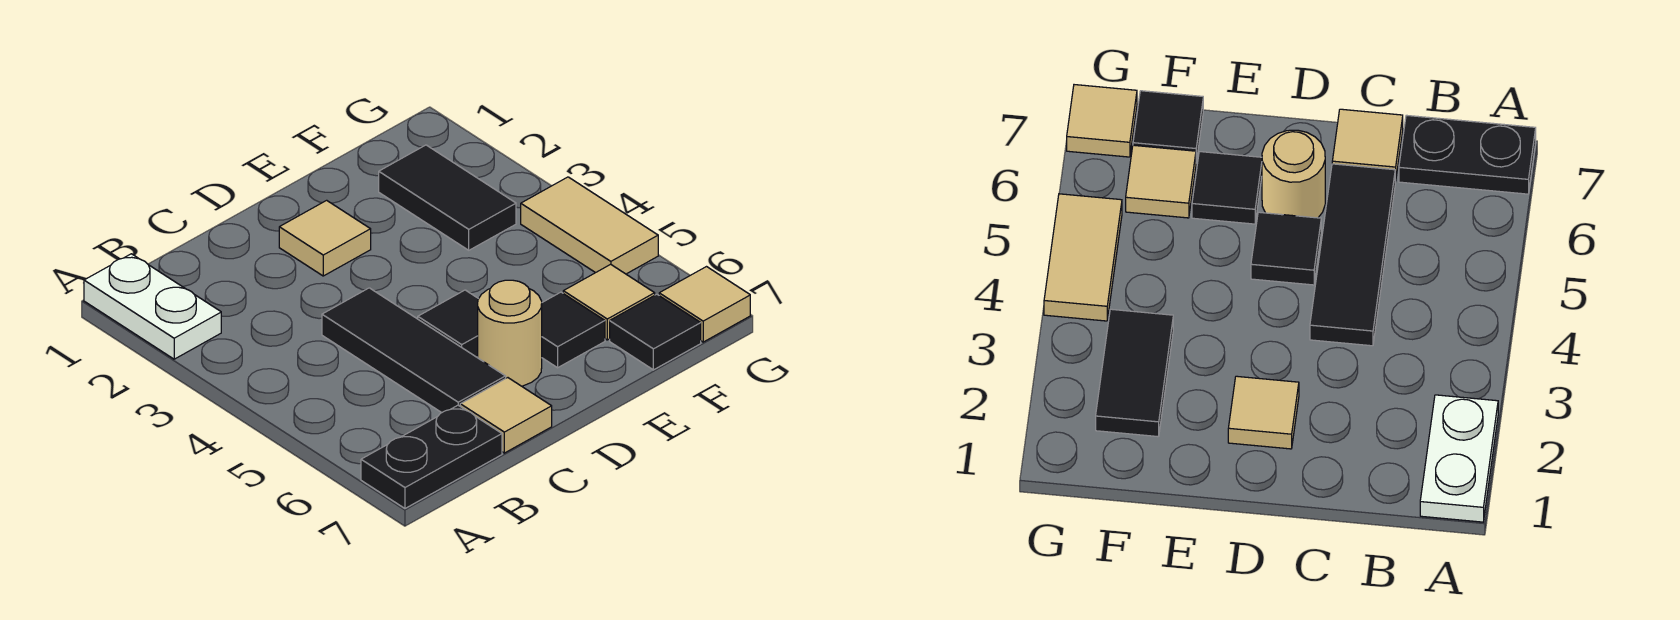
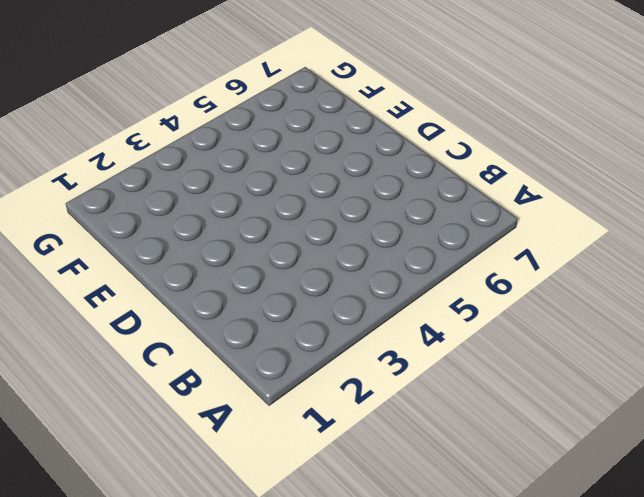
none -> white 1x2 plate [84,254,221,359]
none -> black 1x2 plate [361,405,502,508]
none -> black 1x3 tile [322,288,506,413]

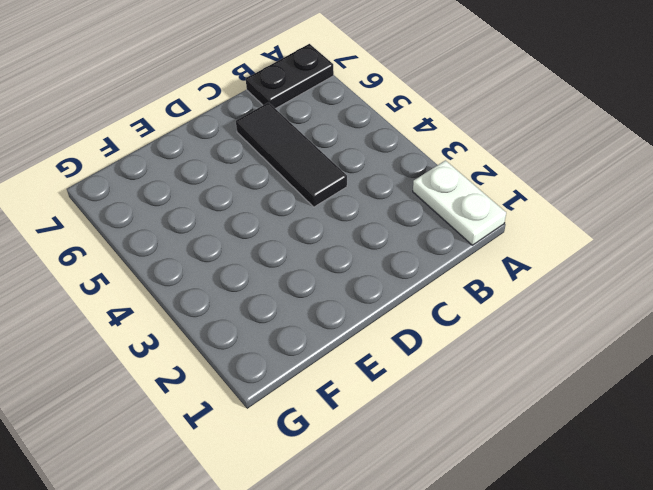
none -> tan 1x1 tile [460,378,552,453]
none -> tan 1x1 tile [279,200,371,276]
none -> black 1x1 tile [418,290,478,357]

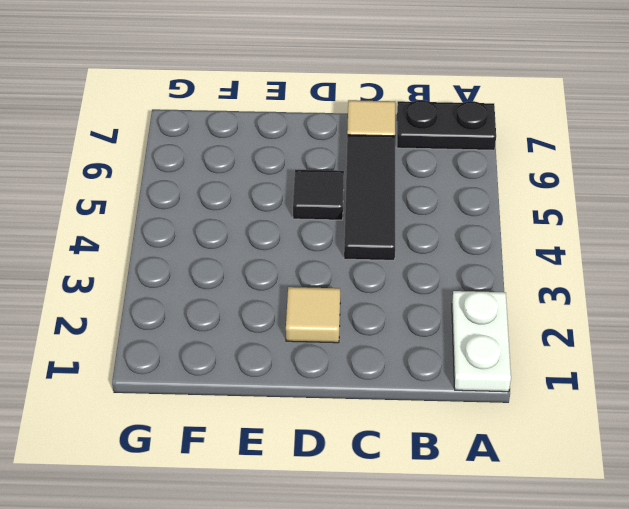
none -> tan 1x1 round brick [478,280,542,386]
none -> black 1x1 tile [542,292,605,368]
none -> black 1x2 tile [379,145,516,250]

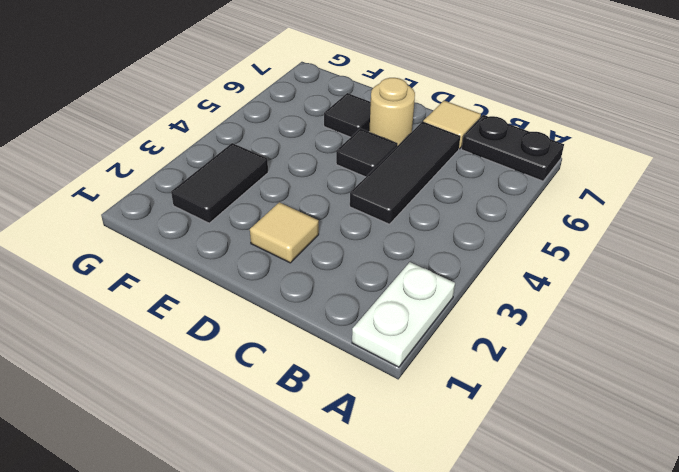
none -> tan 1x1 tile [563,264,655,340]
none -> black 1x1 tile [610,294,701,370]
none -> tan 1x2 tile [521,177,658,274]

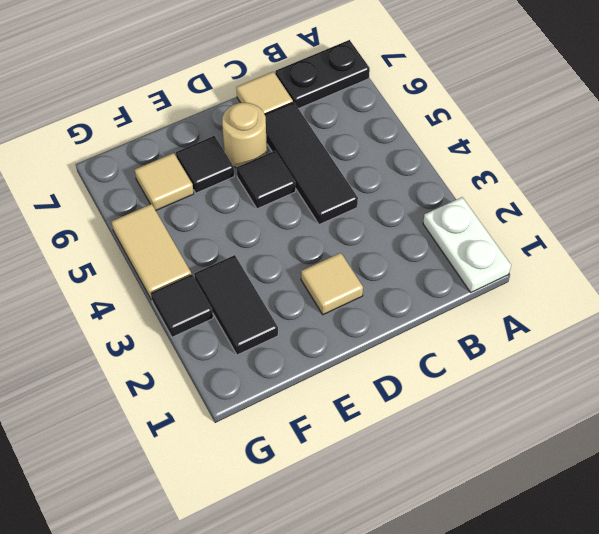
black 1x1 tile [151,274,213,337] -> black 1x1 tile moved to [610,294,701,370]
none -> tan 1x1 tile [659,267,750,342]

